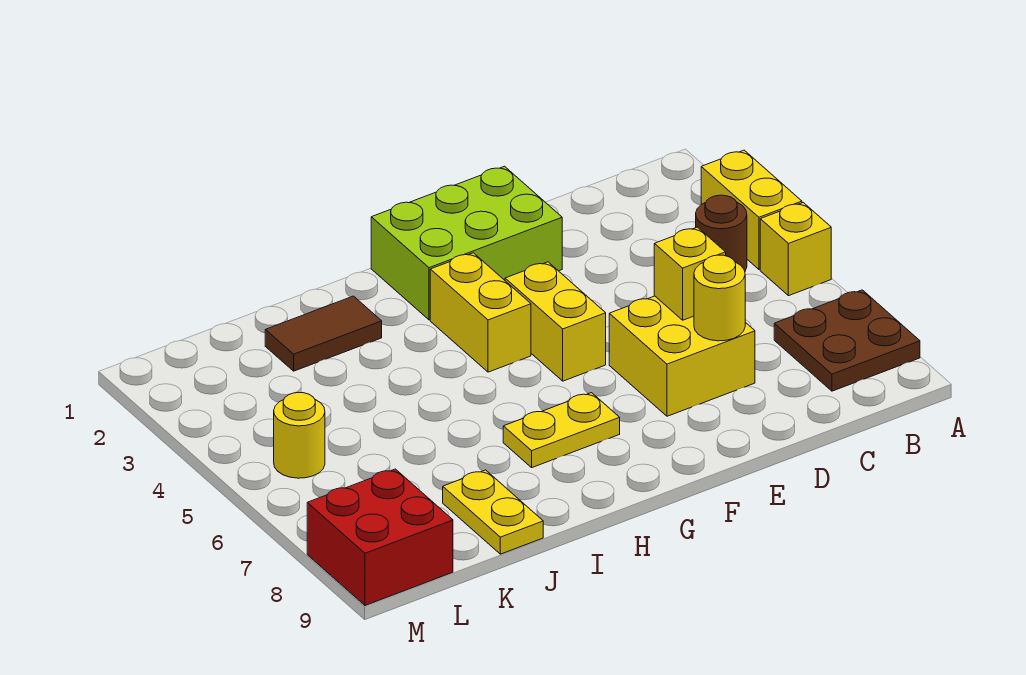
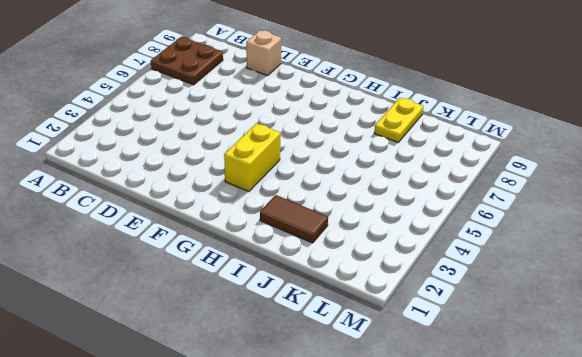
tan 1x1 brick [246,30,281,76] -> none
none -> yellow 1x2 brick [701,150,802,269]
none -> yellow 1x1 brick [760,203,831,296]
none -> brown 1x1 round brick [696,195,747,271]

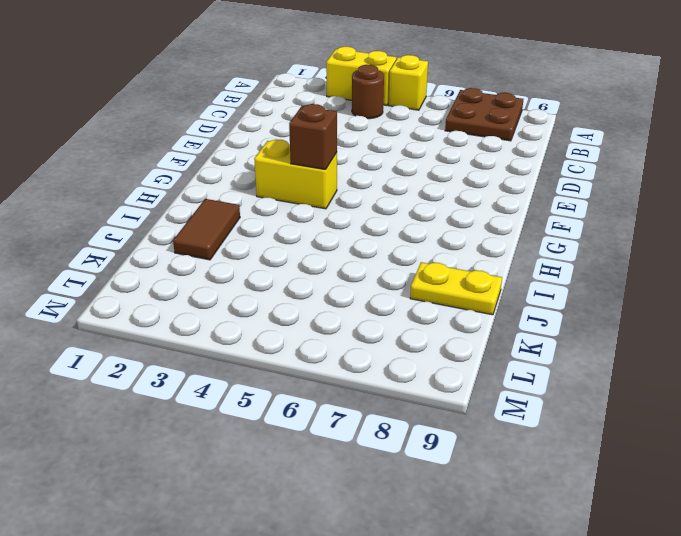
brown 1x1 brick [289,104,337,170] -> none
none -> yellow 2x2 brick [609,296,755,416]
none -> lime 2x3 brick [371,166,562,320]
none -> yellow 1x2 brick [505,262,606,381]

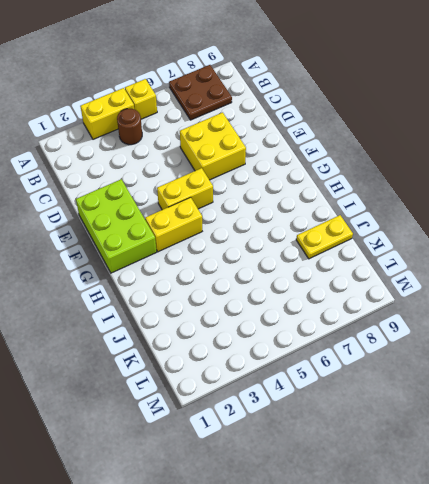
none -> yellow 1x2 plate [503,393,620,467]
none -> brown 1x2 tile [265,296,382,371]
none -> yellow 1x1 round brick [274,392,325,478]

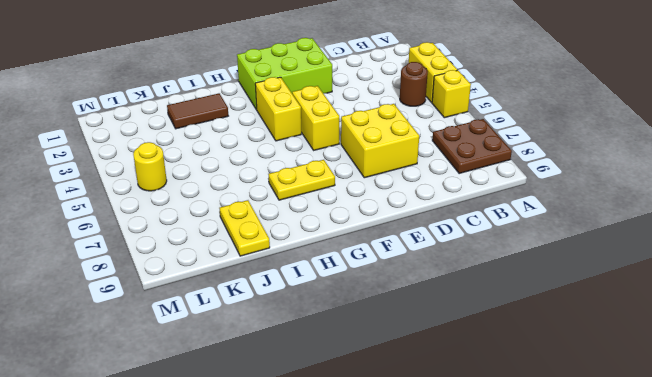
none -> red 2x2 brick [307,469,453,605]
none -> yellow 1x1 brick [654,227,726,320]
none -> yellow 1x1 round brick [694,255,745,341]

